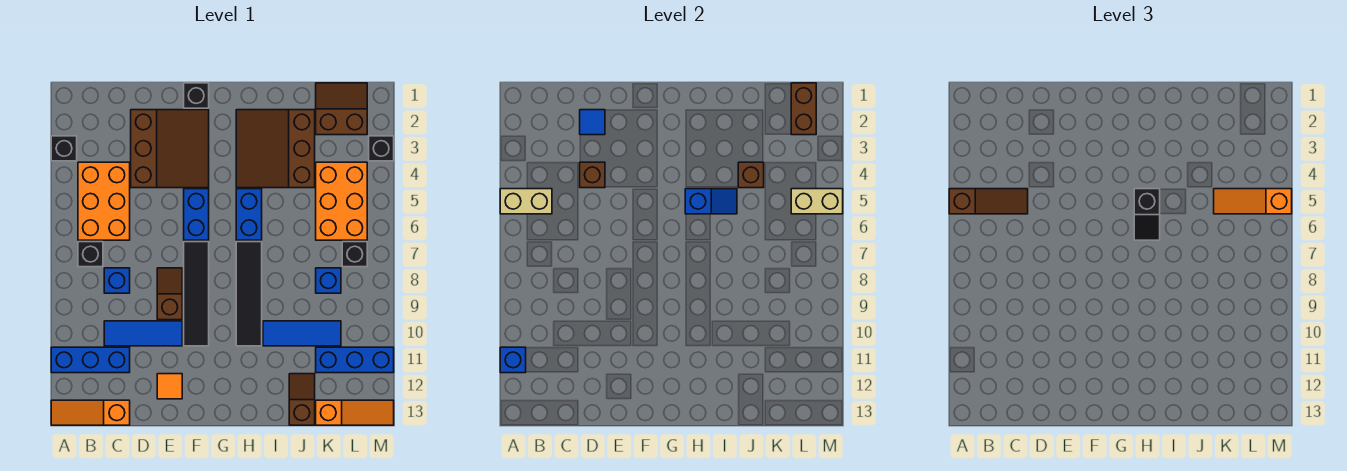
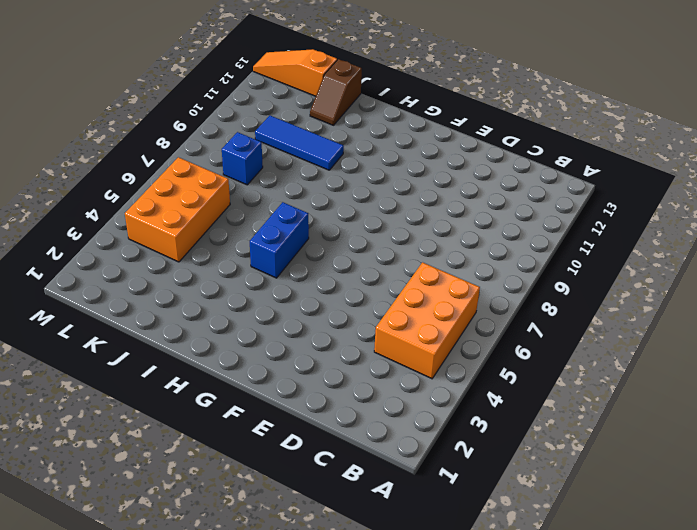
none -> black 1x1 brick [51,136,77,161]
none -> blue 1x3 brick [51,347,130,373]
none -> orange 1x3 slope [51,400,130,425]
none -> black 1x1 brick [78,242,103,267]

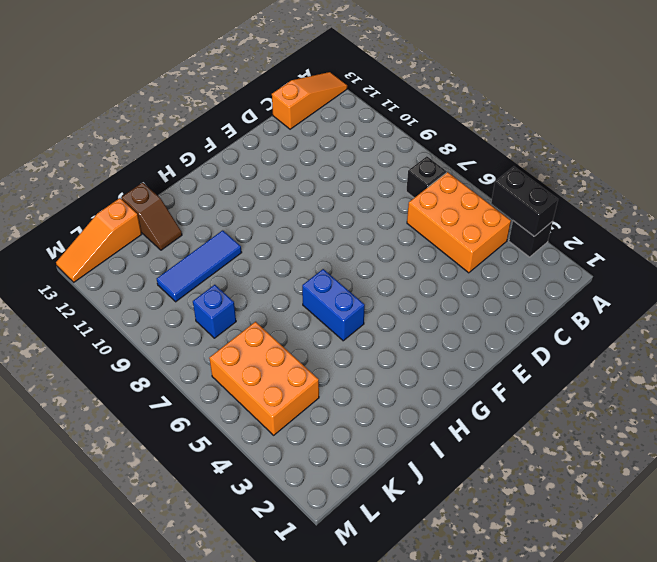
black 1x2 brick [491,167,558,236] -> none
none -> blue 1x3 brick [51,347,130,373]
none -> blue 1x1 brick [104,268,130,293]
none -> blue 1x3 tile [104,321,182,346]
none -> brown 3x3 slope [131,110,209,188]

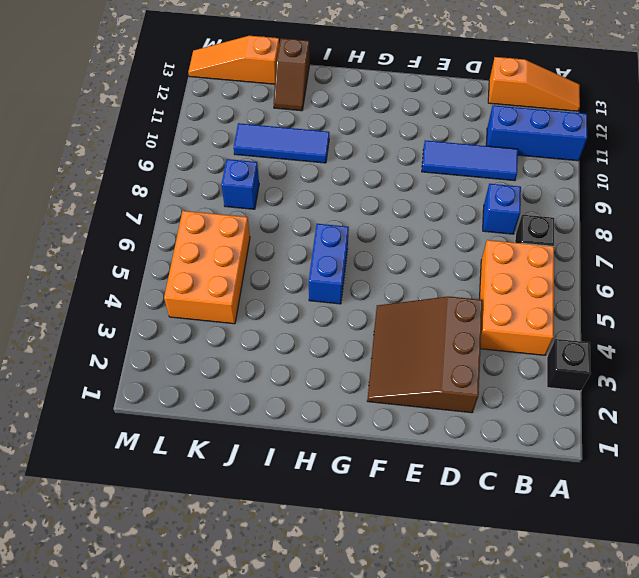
none -> brown 1x2 slope [157,268,182,320]
none -> orange 1x1 tile [157,374,182,399]
none -> black 1x1 brick [184,83,209,108]
none -> blue 1x2 brick [184,189,209,240]

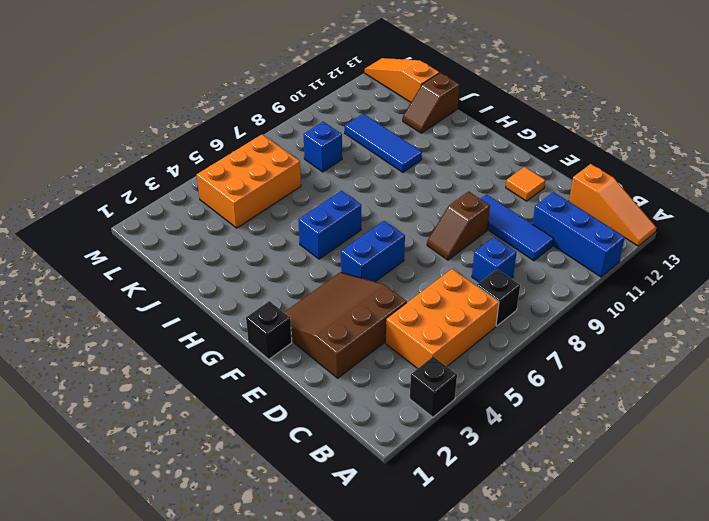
none -> black 1x4 tile [184,242,209,346]
none -> brown 3x3 slope [236,110,315,188]
none -> black 1x4 tile [236,242,262,346]
none -> brown 2x2 slope [316,83,367,135]

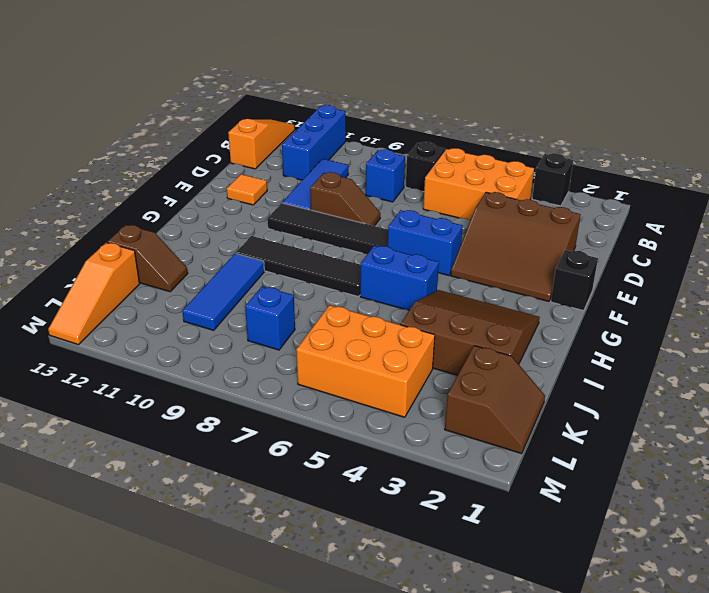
none -> blue 1x3 brick [316,347,394,373]
none -> black 1x1 brick [342,242,367,267]
none -> black 1x1 brick [369,136,394,161]
none -> tan 1x2 brick [500,189,552,214]

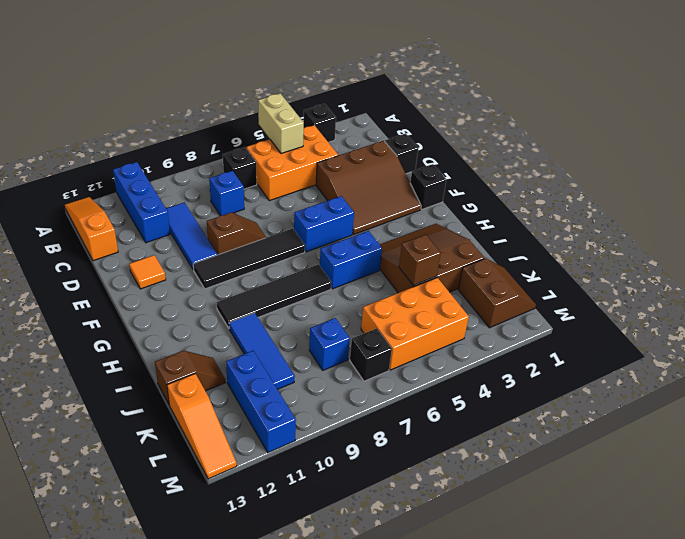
black 1x1 brick [385,133,418,174] -> black 1x1 brick moved to [369,136,394,161]
none -> blue 1x1 brick [500,347,526,373]
none -> blue 1x1 tile [580,110,605,135]
none -> brown 1x1 brick [580,162,605,188]
none -> blue 1x2 slope [685,189,737,214]

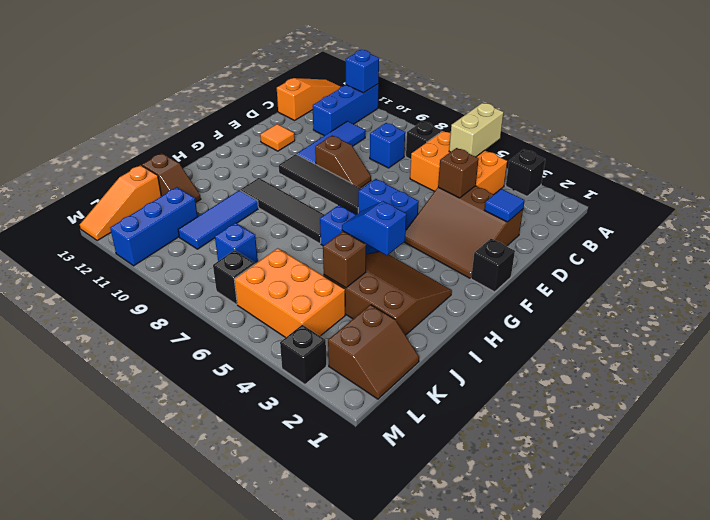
blue 1x2 slope [342,201,406,256] -> blue 1x2 slope turned to [685,189,737,214]
none -> brown 1x2 brick [791,83,816,135]
none -> tan 1x2 brick [791,189,843,214]
none -> brown 1x3 slope [949,189,1028,214]
none -> black 1x2 slope [1134,189,1160,240]

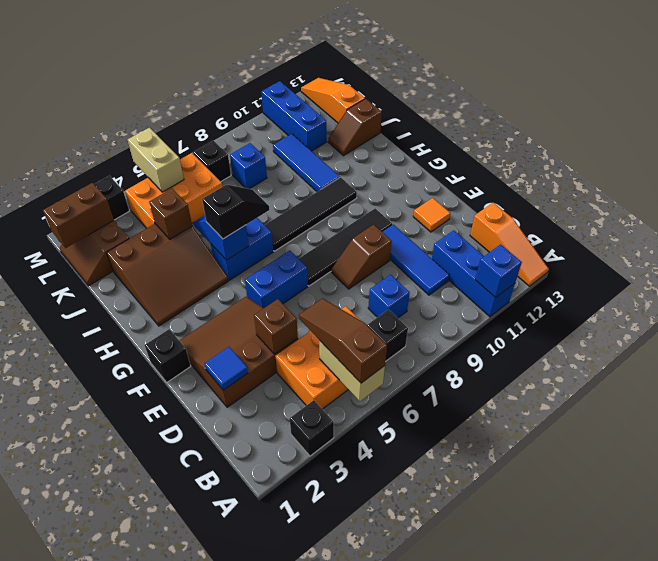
none -> orange 1x3 slope [1214,189,1292,214]

